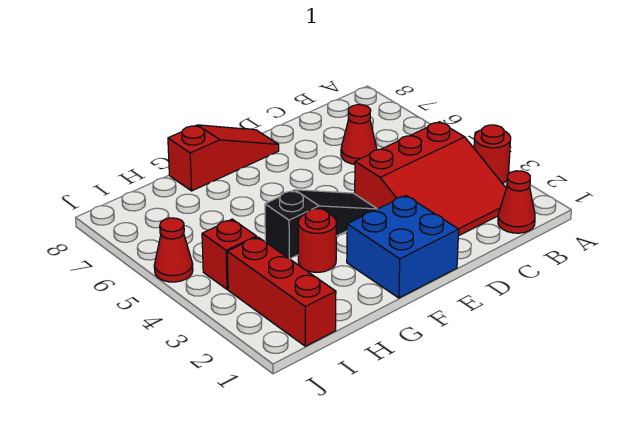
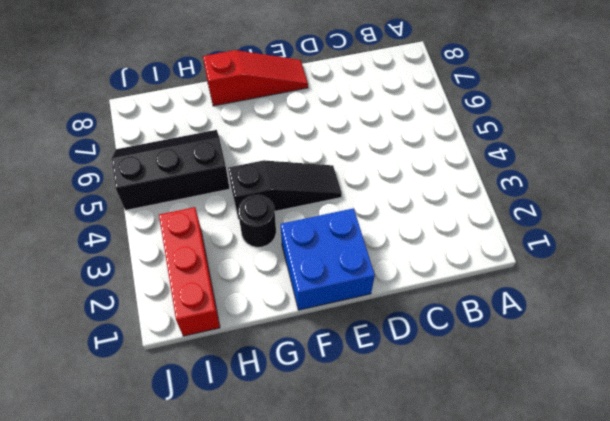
black 1x1 round brick [238,195,276,247] -> red 1x1 round brick [298,209,337,272]
black 2x3 slope [112,130,230,210] -> red 1x1 cone [154,218,193,282]
none -> red 1x1 round brick [474,125,511,184]
none -> red 1x1 cone [498,171,535,233]

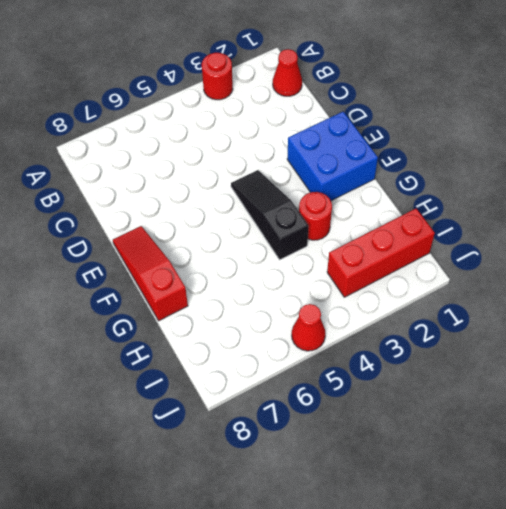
none -> red 3x3 slope [355,122,506,236]
none -> red 1x1 cone [341,105,377,164]

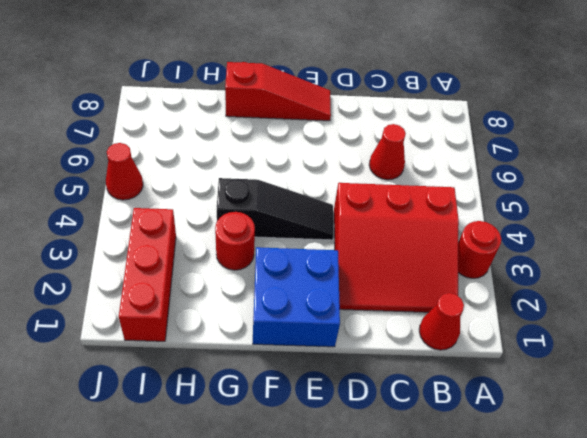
none -> red 1x1 brick [202,219,256,289]

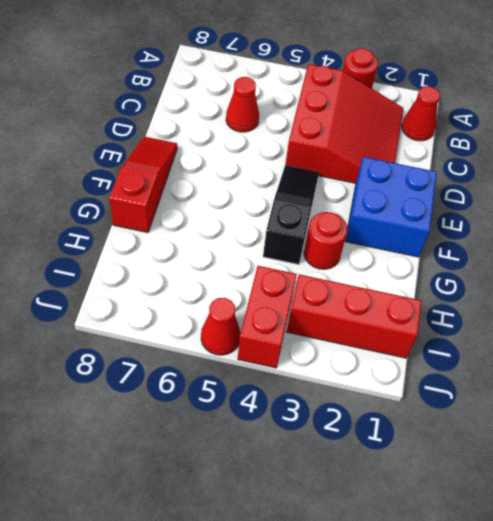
red 1x2 brick [238,266,297,368] -> red 1x1 brick [202,219,256,289]

